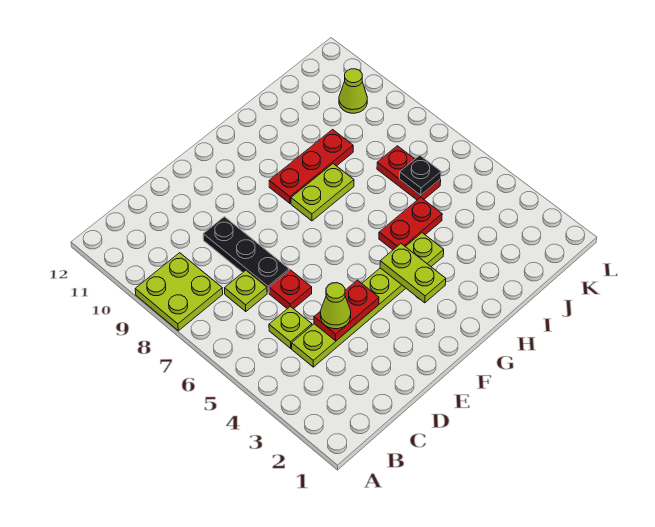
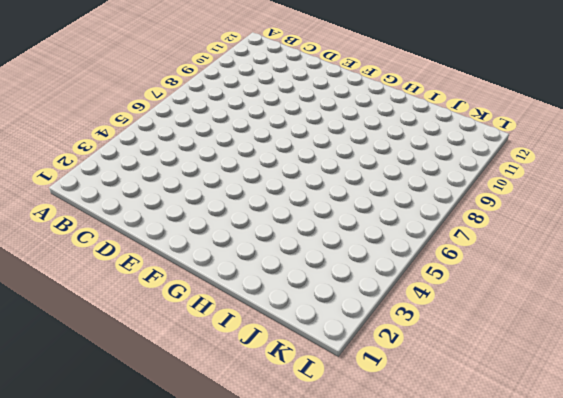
none -> lime 2x2 plate [135,253,223,331]
none -> lime 1x6 plate [292,233,444,367]
none -> lime 1x1 plate [269,306,312,348]

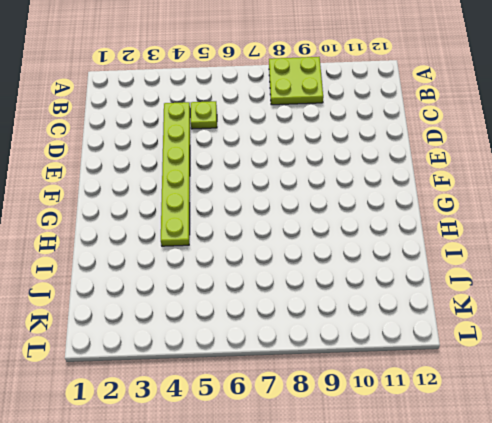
none -> lime 1x1 plate [225,270,267,312]
none -> red 1x1 plate [269,270,312,309]
none -> black 1x3 plate [203,217,289,293]

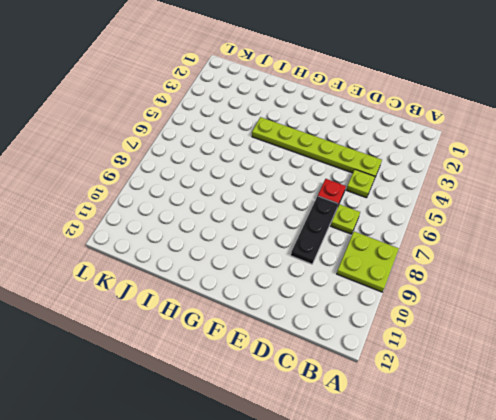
none -> lime 1x2 plate [291,164,354,221]
none -> red 1x3 plate [269,130,353,204]
none -> red 1x2 plate [379,197,442,250]

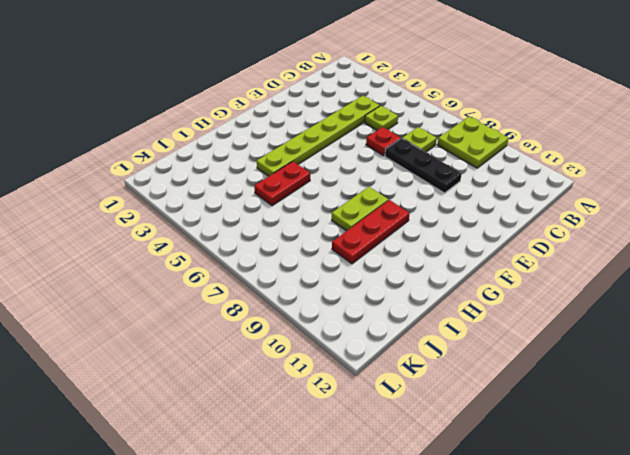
none -> red 1x2 plate [377,146,441,200]
none -> lime 1x1 cone [339,69,367,113]
none -> red 1x2 plate [314,280,379,341]

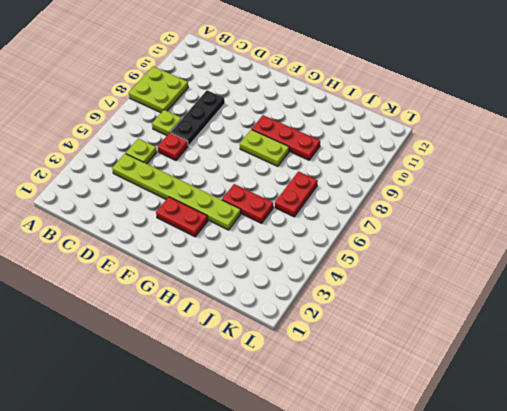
red 1x2 plate [156,197,208,237] -> red 1x2 plate moved to [314,280,379,341]
none -> lime 1x1 cone [339,69,367,113]
none -> lime 1x2 plate [380,244,446,303]
none -> black 1x1 plate [399,155,441,195]

